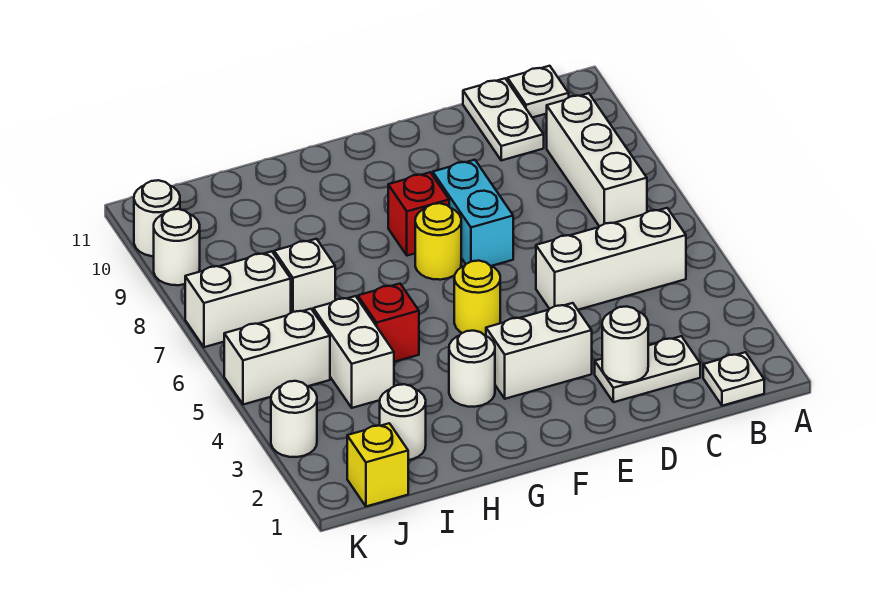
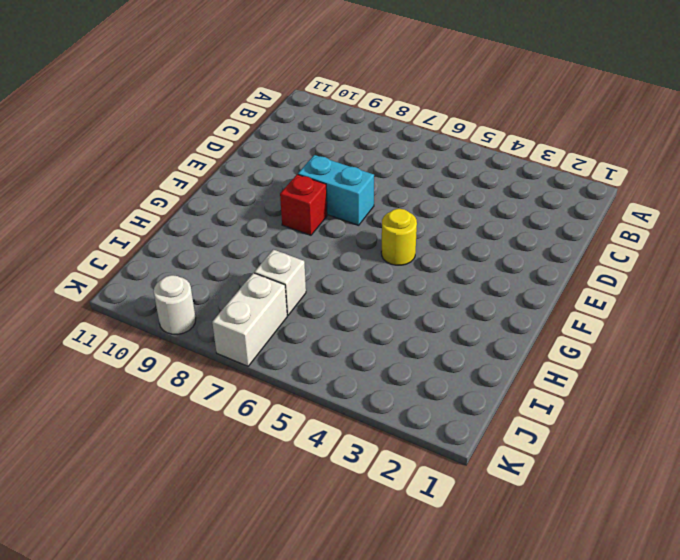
none -> white 1x1 plate [703,352,764,406]
none -> white 1x3 brick [536,208,686,310]
none -> white 1x3 brick [547,93,647,226]

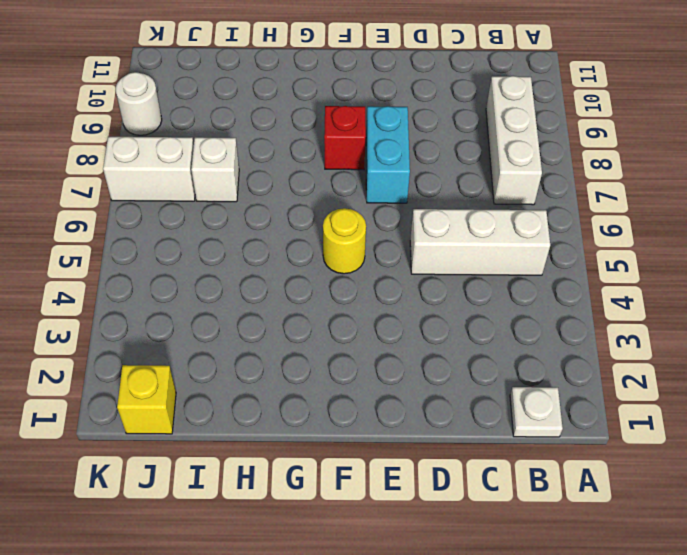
none -> white 1x1 plate [507,66,569,118]
none -> white 1x2 plate [595,336,700,402]
none -> white 1x2 plate [463,79,544,160]

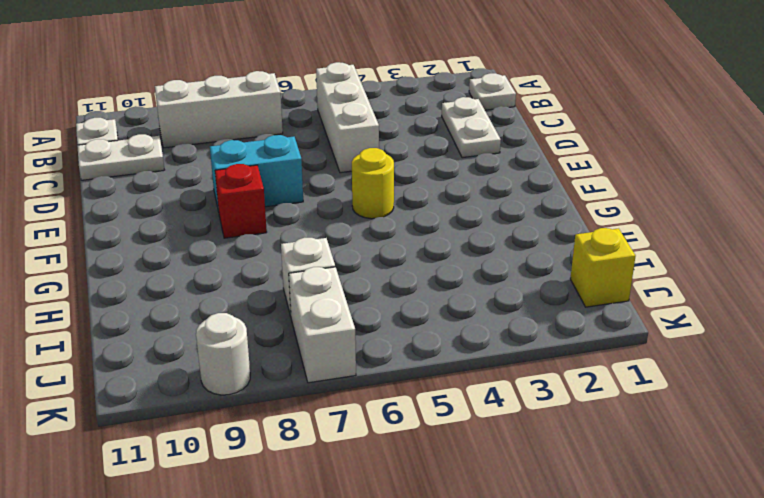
none -> white 1x2 brick [486,303,592,399]
none -> yellow 1x1 round brick [415,203,461,280]
none -> white 1x1 round brick [449,331,495,407]

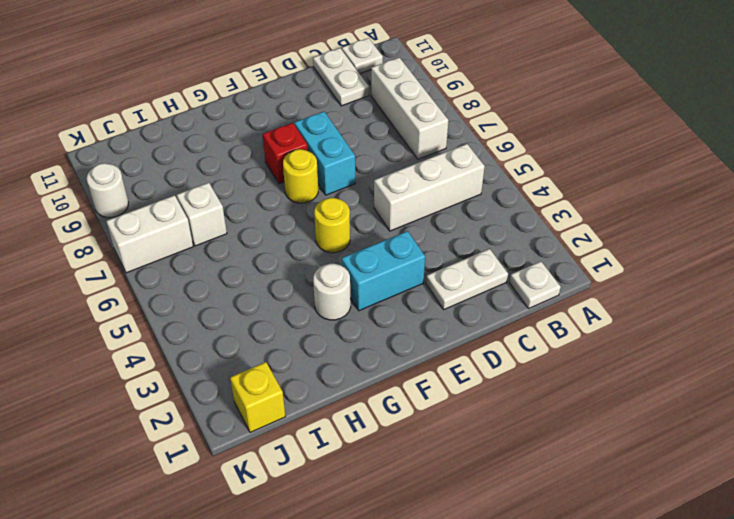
cyan 1x2 brick [342,231,425,311] -> white 1x2 brick [486,303,592,399]
none -> red 1x1 brick [358,284,419,362]
none -> white 1x1 round brick [380,384,426,460]
none -> white 1x2 brick [313,296,394,408]

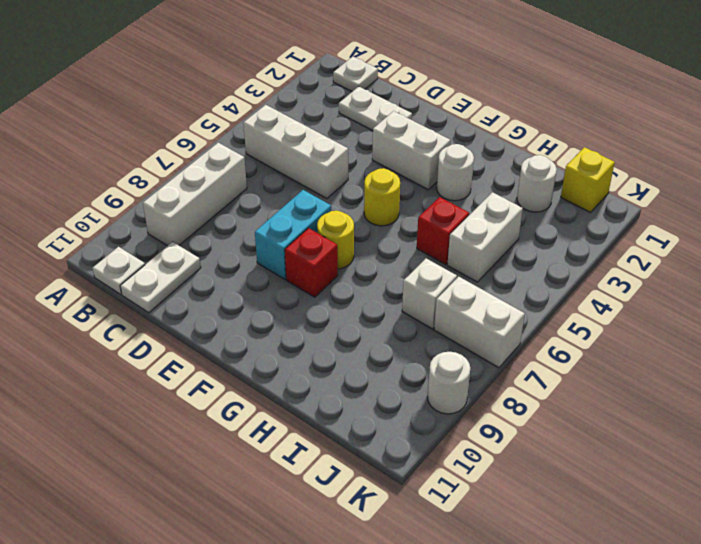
none -> white 1x2 brick [224,309,330,405]
none -> white 1x1 round brick [271,381,317,457]
none -> white 1x1 round brick [134,180,180,256]

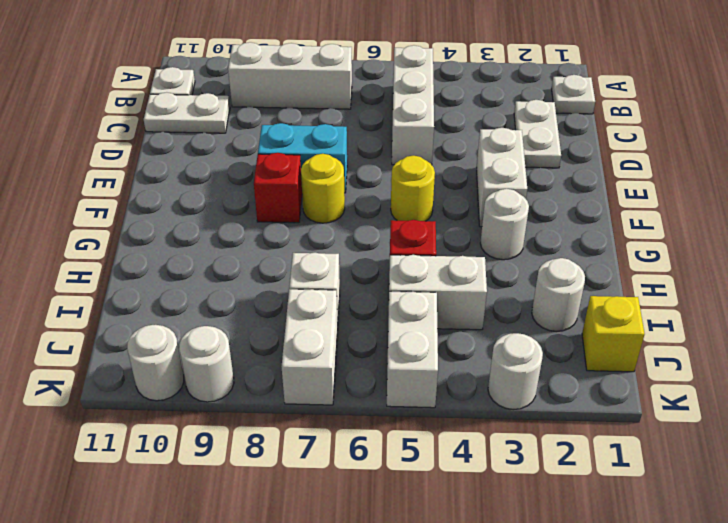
none -> white 1x1 round brick [602,306,648,383]

